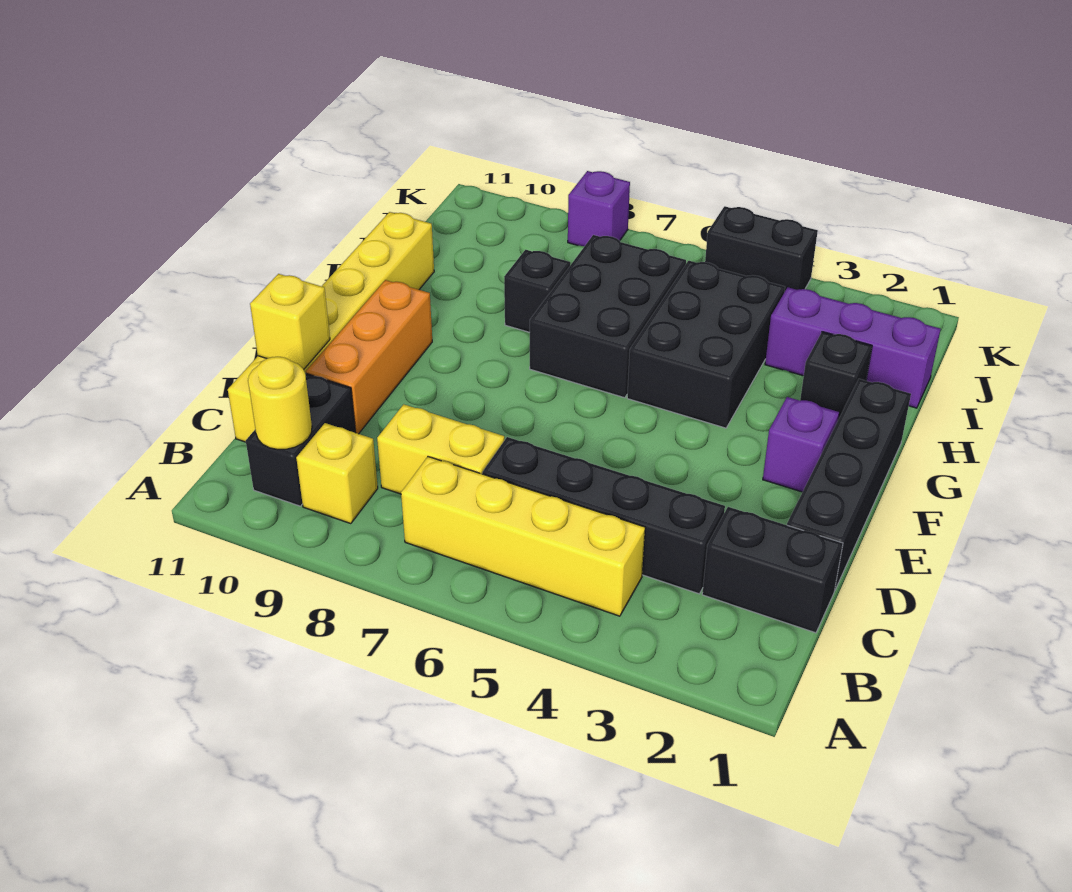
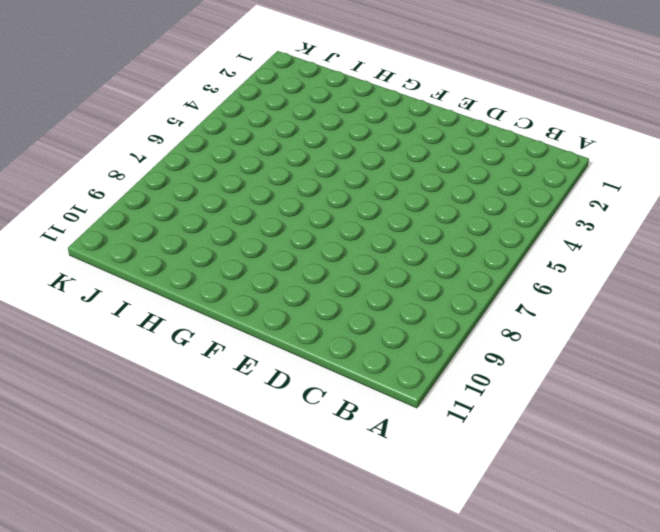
none -> yellow 1x4 brick [401,457,645,616]
none -> yellow 1x1 brick [296,423,378,524]
none -> black 1x2 brick [246,373,355,506]

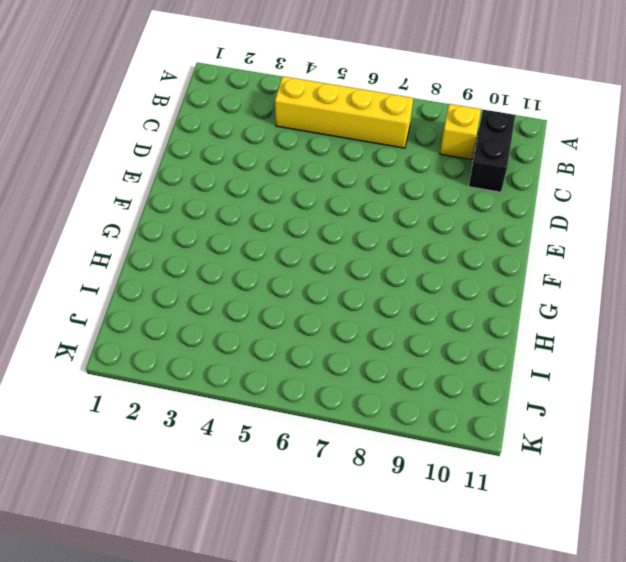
none -> black 1x2 brick [702,507,843,633]
none -> black 1x4 brick [482,437,725,594]
none -> yellow 1x2 brick [377,404,505,494]

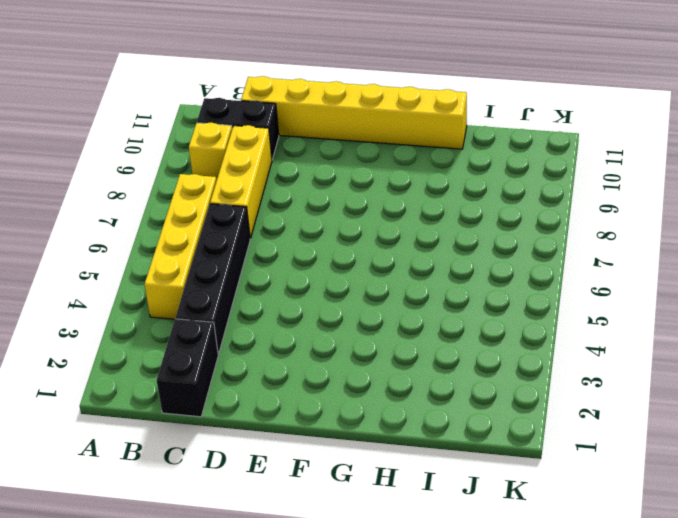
yellow 1x3 brick [210,125,272,238] -> yellow 1x2 brick [377,404,505,494]
none -> black 1x4 brick [787,379,911,591]
none -> orange 1x3 brick [306,280,432,434]
none -> purple 1x1 brick [763,397,839,492]

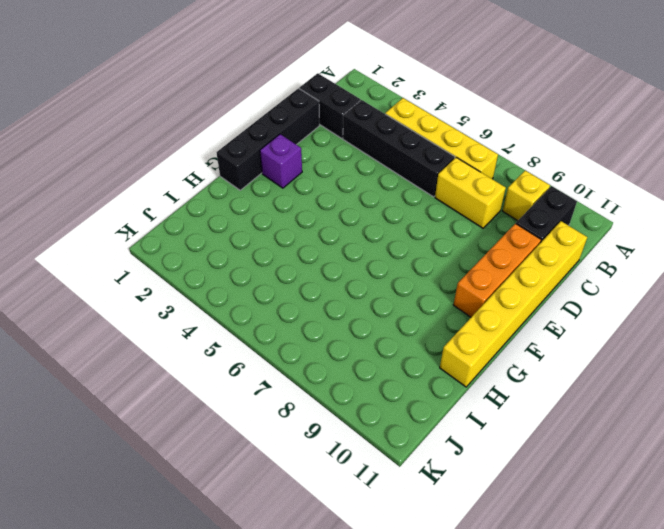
none -> black 2x3 brick [627,261,785,428]
none -> black 2x3 brick [530,235,686,398]
none -> black 1x1 brick [800,332,872,420]

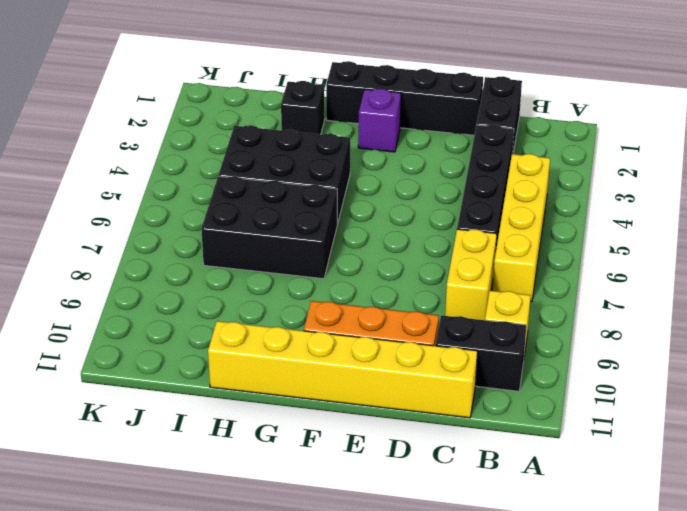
none -> black 1x1 brick [504,250,570,332]
none -> purple 1x3 brick [765,287,941,408]
none -> black 1x2 brick [705,206,818,292]

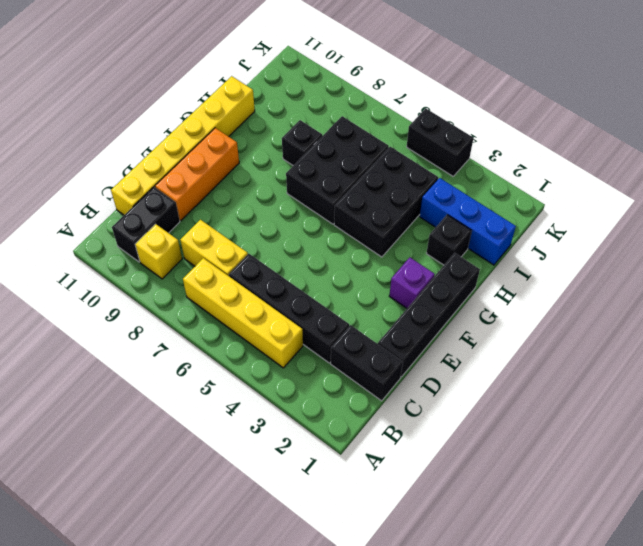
blue 1x3 brick [420,178,516,265] -> purple 1x3 brick [765,287,941,408]
none -> purple 1x1 brick [568,171,630,246]
none -> yellow 1x1 round brick [248,357,312,449]
none -> yellow 1x1 brick [250,274,330,370]

